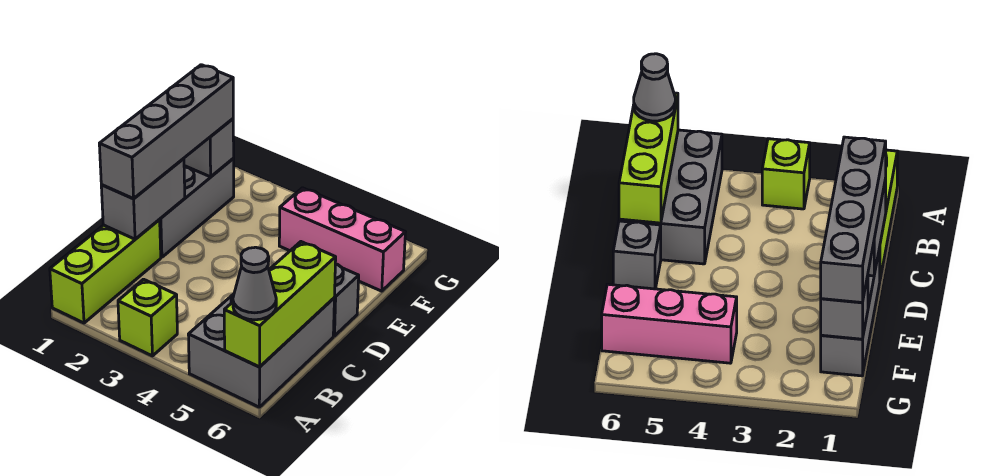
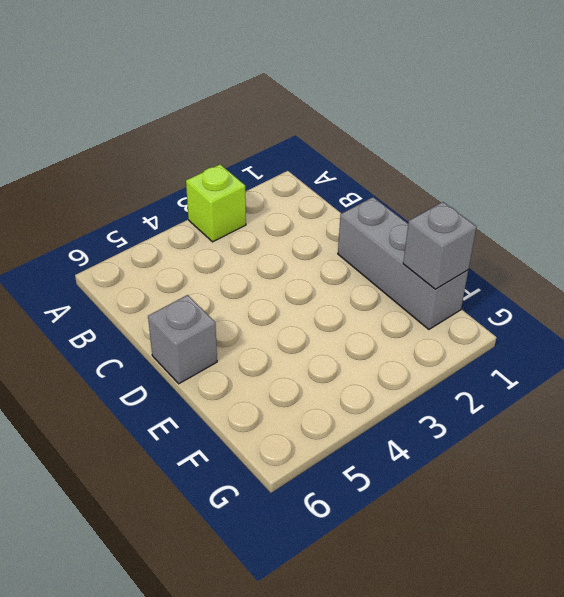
none -> lime 1x3 brick [50,220,161,323]
none -> grey 2x3 brick [188,294,334,407]

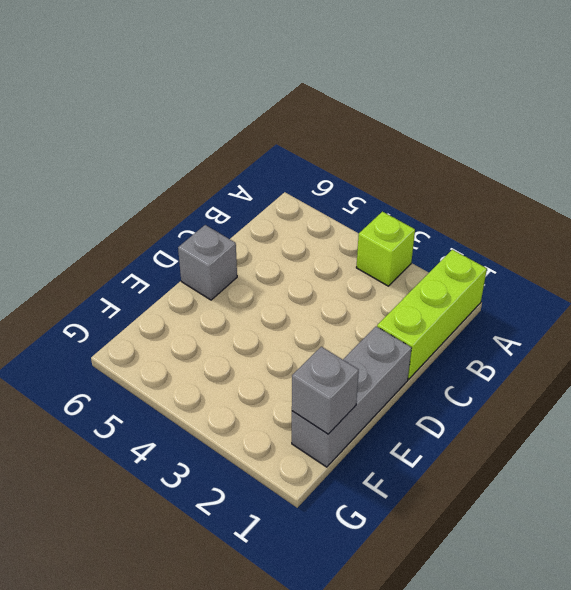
none -> grey 2x3 brick [188,294,334,407]
none -> pink 1x3 brick [279,188,405,291]

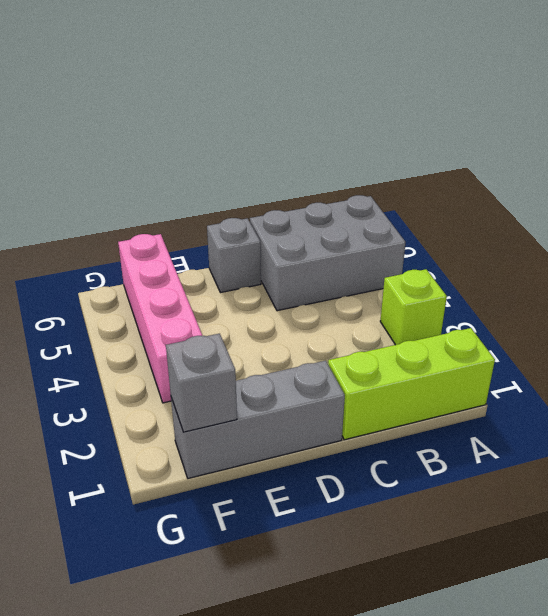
pink 1x4 brick [118,234,202,403] -> pink 1x3 brick [279,188,405,291]
none -> lime 1x3 brick [224,242,336,367]
none -> grey 1x2 brick [101,158,185,239]

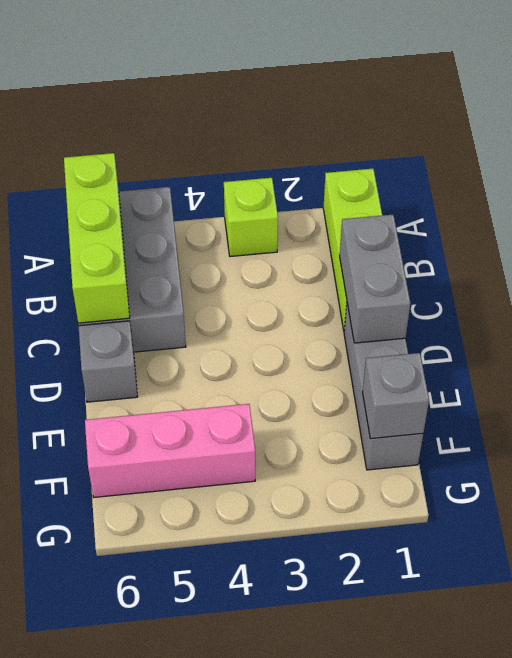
none -> grey 1x1 cone [233,247,276,320]
none -> grey 1x4 brick [99,65,233,199]

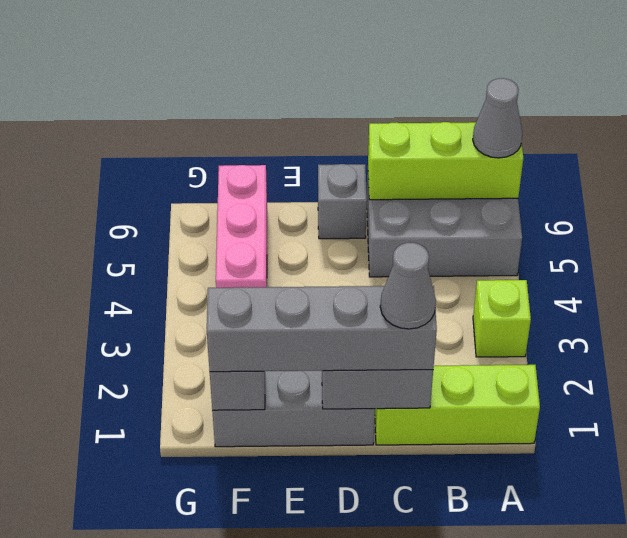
grey 1x1 cone [380,243,436,329] -> none

